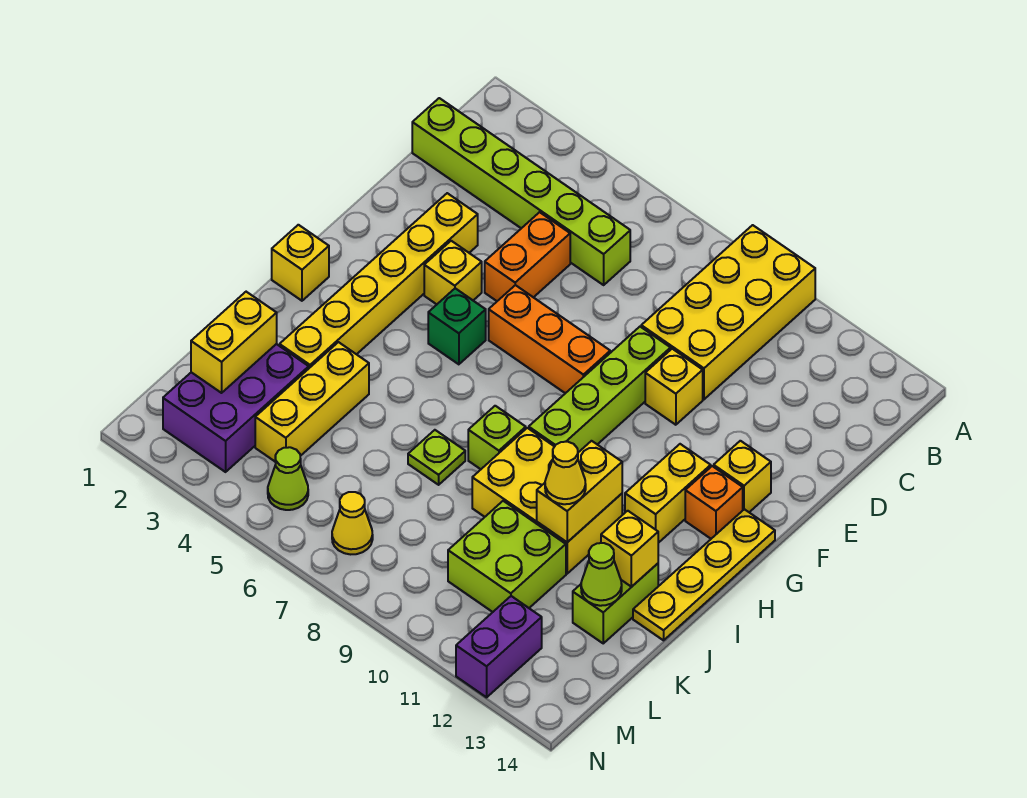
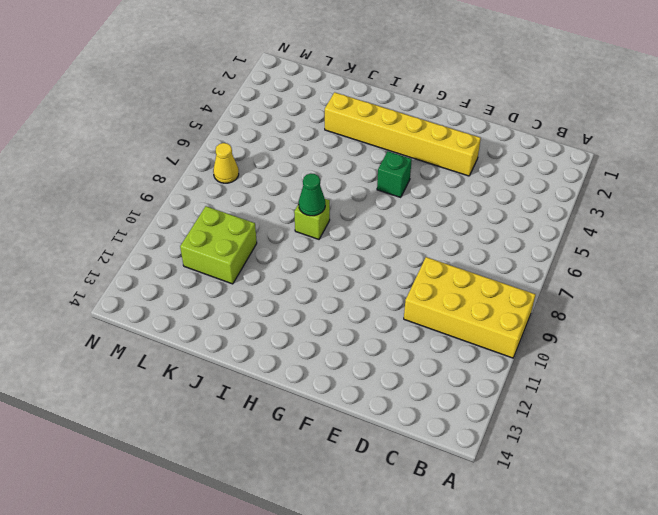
green 1x1 cone [299,173,325,216] -> none
none -> lime 1x6 brick [412,98,630,285]
none -> orange 1x2 brick [485,212,570,301]
none -> lime 1x4 brick [529,327,671,452]

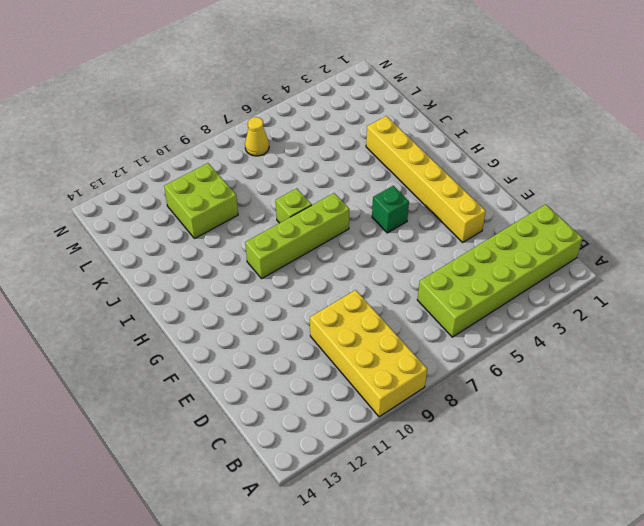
lime 2x6 brick [417,204,583,337] -> lime 1x6 brick [412,98,630,285]
lime 1x4 brick [245,193,350,278] -> lime 1x4 brick turned to [529,327,671,452]
none -> orange 1x2 brick [485,212,570,301]
none -> yellow 1x1 brick [645,349,703,425]
none -> yellow 1x1 brick [424,241,482,304]

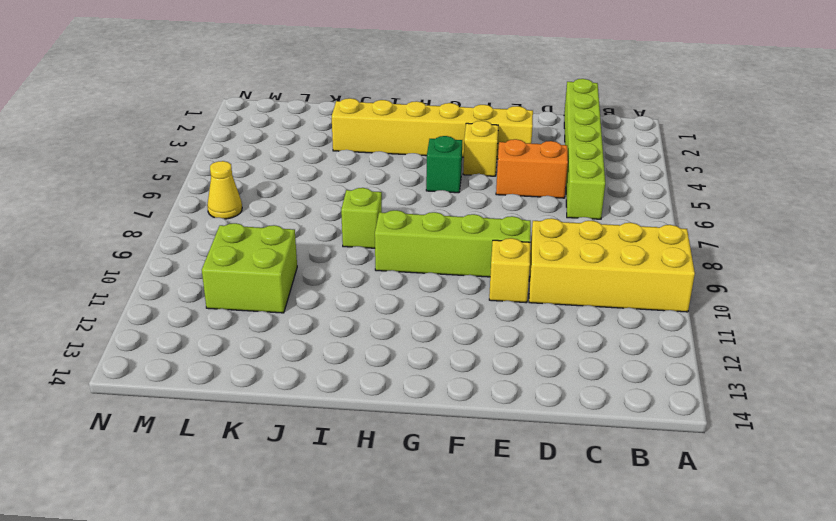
none -> orange 1x3 brick [489,285,610,393]
none -> yellow 1x1 brick [714,441,771,512]
none -> yellow 1x2 brick [625,444,711,543]

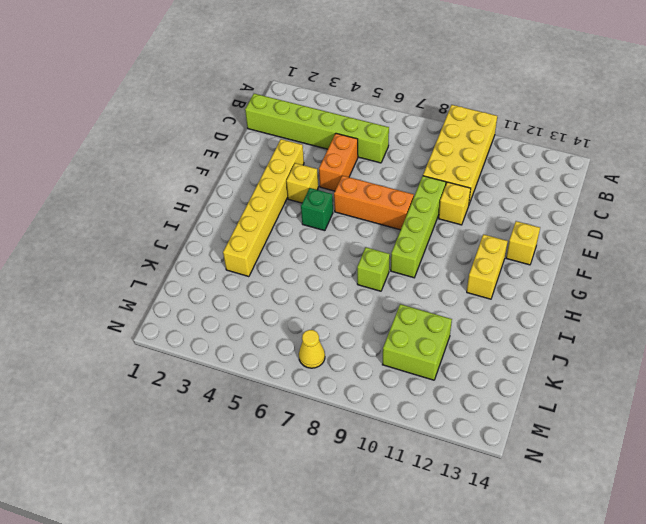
none -> orange 1x1 brick [685,466,743,539]
none -> yellow 1x4 plate [633,509,775,640]
none -> yellow 1x1 brick [272,225,329,301]

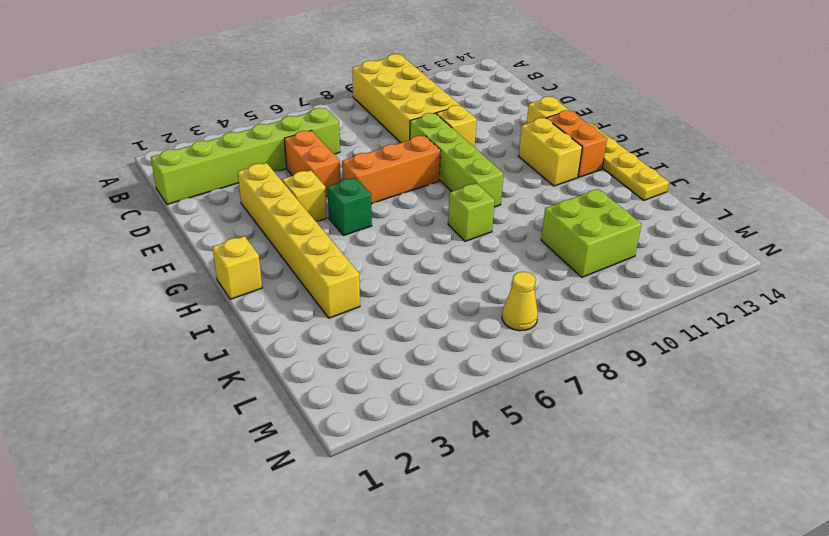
orange 1x2 brick [547,110,607,177] -> orange 1x1 brick [685,466,743,539]
none -> yellow 2x3 brick [472,428,622,574]
none -> yellow 1x3 brick [255,342,369,461]
none -> lime 1x1 plate [408,430,465,485]

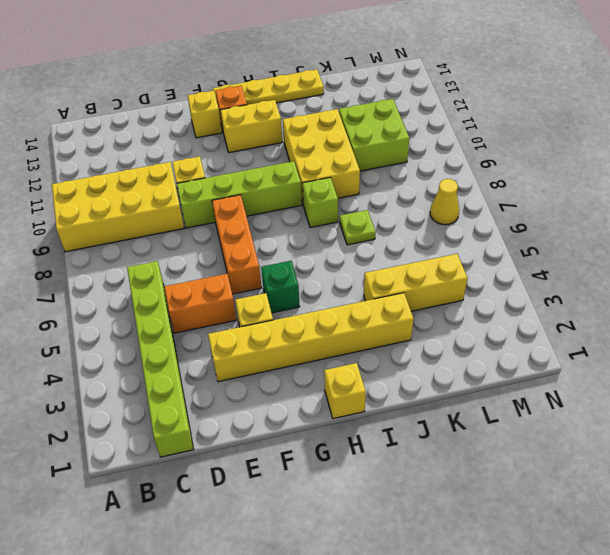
none -> lime 1x2 brick [573,564,658,643]
none -> purple 2x3 brick [163,344,309,472]
none -> lime 1x1 cone [268,447,308,510]

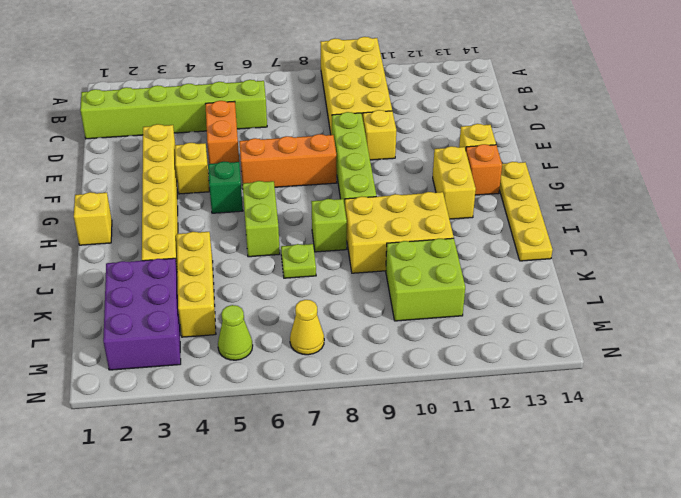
lime 1x2 brick [242,181,280,257] -> lime 1x2 brick moved to [573,564,658,643]
none -> purple 1x2 brick [456,596,542,697]
none -> yellow 1x2 brick [537,441,622,542]
none -> yellow 1x1 brick [601,511,658,587]

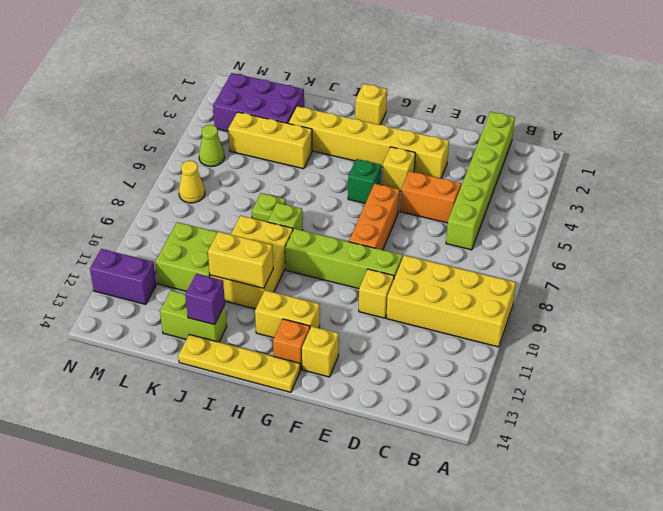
purple 1x1 brick [185,274,225,325] -> yellow 1x1 brick [601,511,658,587]
none -> yellow 1x2 brick [191,292,277,393]
none -> lime 1x1 cone [581,543,622,606]
none -> yellow 1x1 cone [545,442,586,504]

